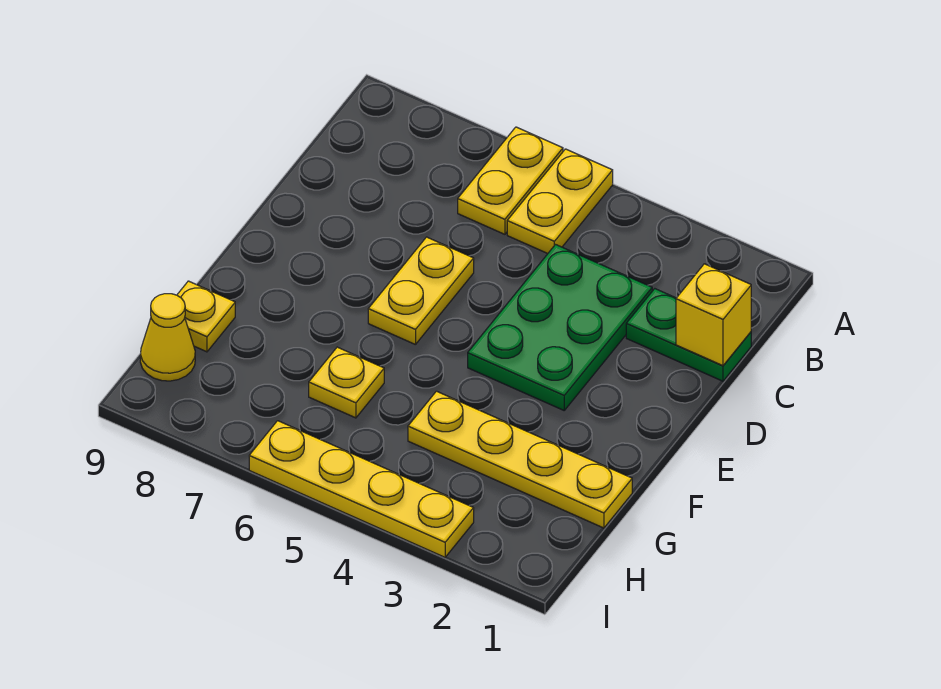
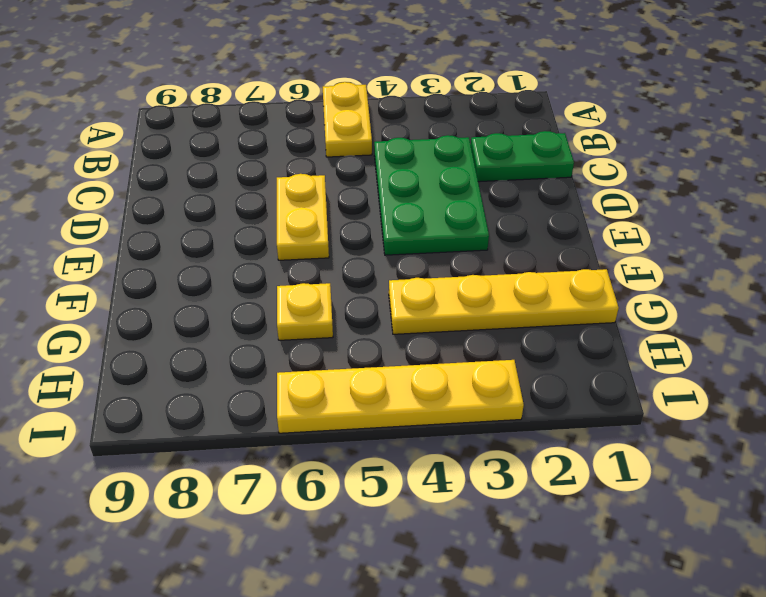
none -> yellow 1x2 plate [458,127,563,234]
none -> yellow 1x1 plate [177,281,235,352]

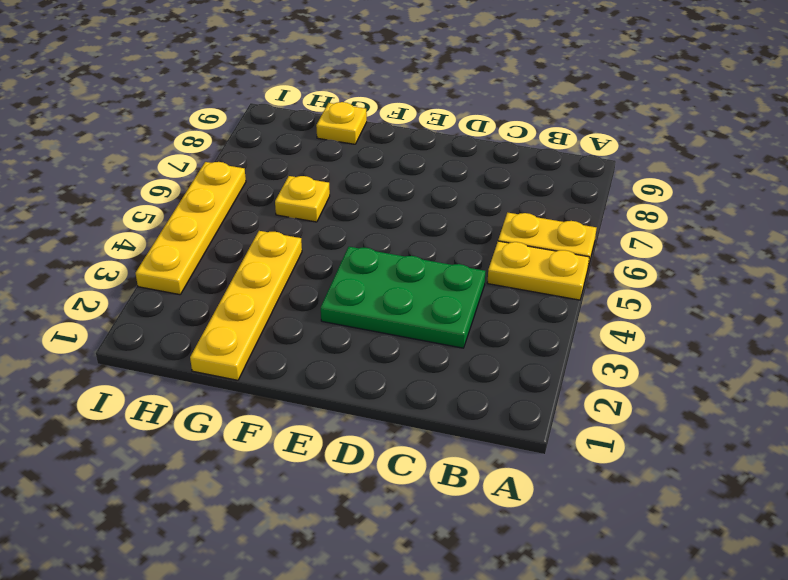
none -> green 1x2 plate [626,289,751,381]
none -> yellow 1x2 plate [368,237,474,345]

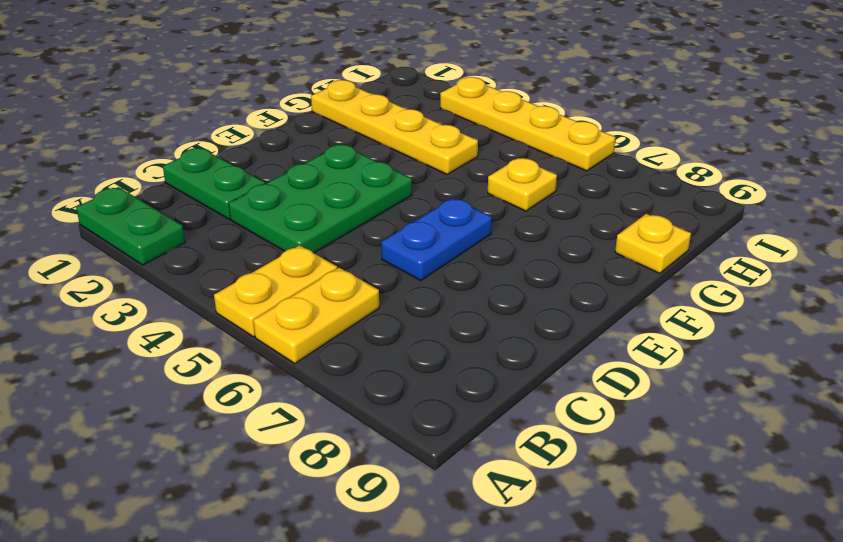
green 1x2 plate [76,187,185,265] -> none
blue 1x2 plate [381,198,492,280] -> yellow 1x2 plate [368,237,474,345]
none -> yellow 1x1 cone [140,294,195,381]
none -> yellow 1x1 brick [676,264,751,366]

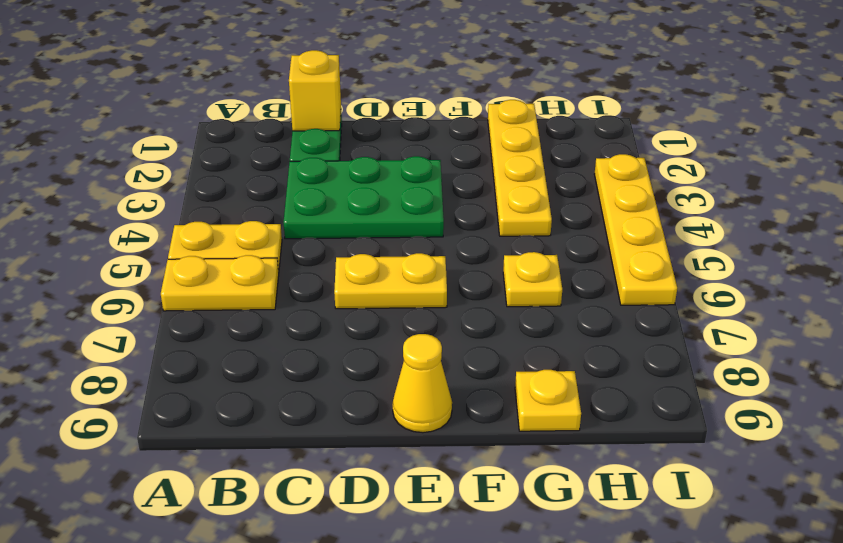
yellow 1x1 cone [393,334,452,433] -> yellow 1x1 cone moved to [140,294,195,381]

